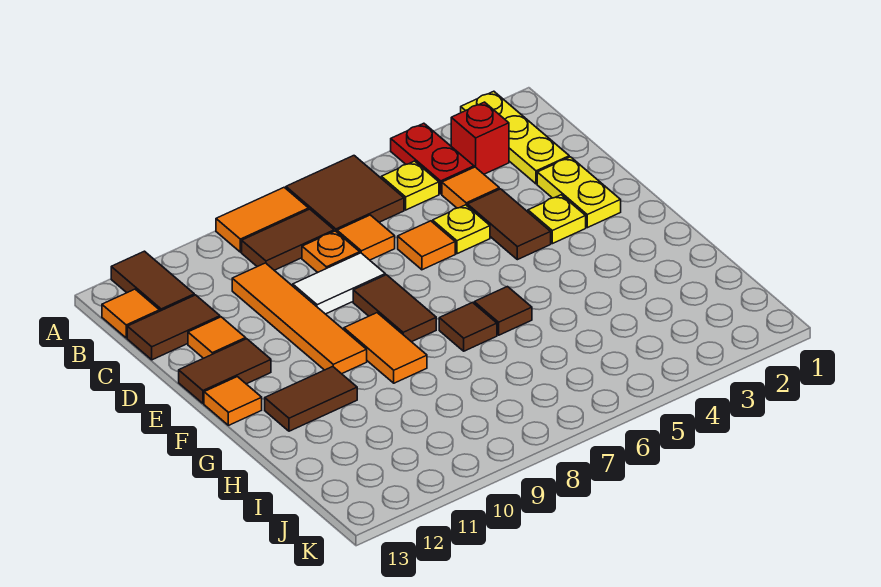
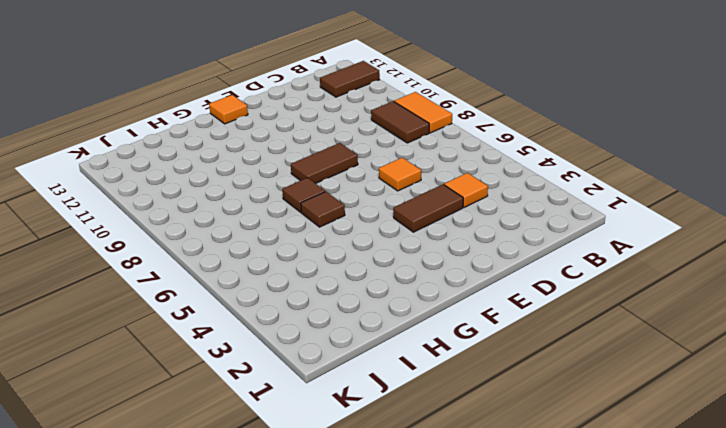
none -> yellow 1x3 plate [461,91,569,184]
none -> red 1x2 plate [391,123,474,194]
none -> brown 2x2 tile [286,156,404,232]

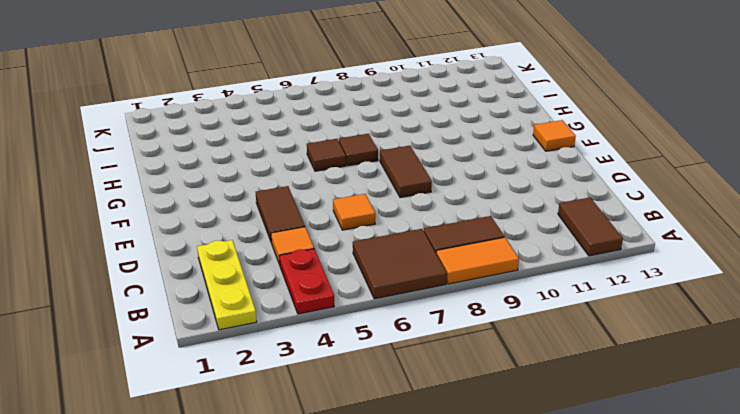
none -> red 1x1 brick [451,102,509,174]
none -> yellow 1x1 plate [381,161,439,210]
none -> orange 1x1 tile [102,289,159,338]

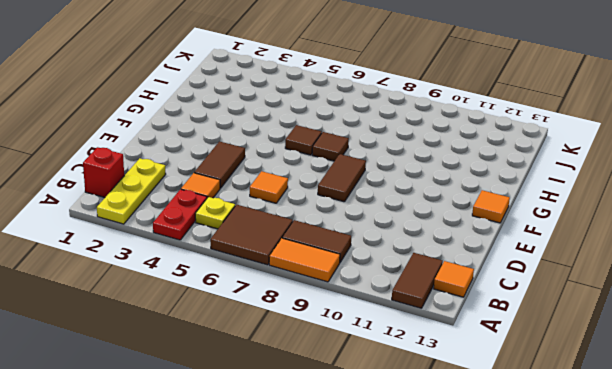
red 1x1 brick [83,147,124,197] -> red 1x1 brick moved to [451,102,509,174]
none -> orange 1x1 tile [337,215,395,260]
none -> orange 1x1 plate [302,231,360,272]
none -> orange 1x4 tile [232,263,367,374]

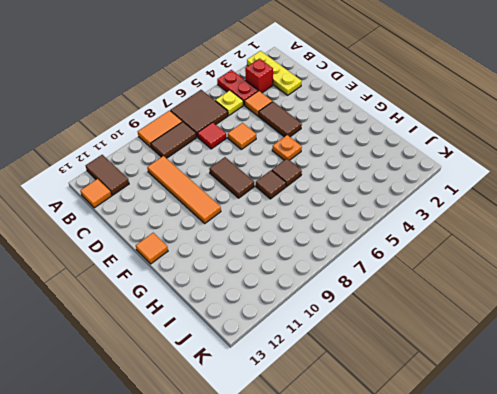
red 1x1 tile [198,122,226,149] -> orange 1x1 tile [337,215,395,260]
orange 1x1 plate [272,135,302,160] -> orange 1x1 plate moved to [302,231,360,272]
none -> brown 1x2 tile [127,295,220,360]
none -> yellow 1x2 plate [537,157,621,228]
none -> yellow 1x1 plate [433,205,490,254]

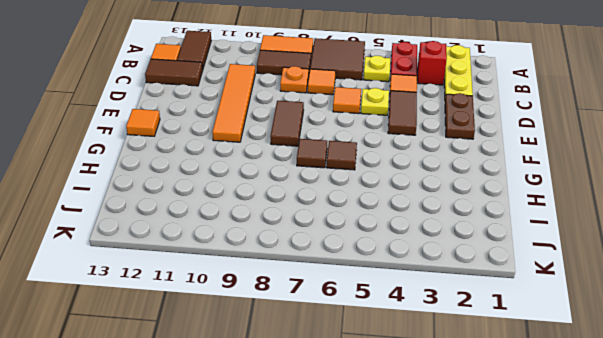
brown 1x2 plate [445,93,475,139] -> yellow 1x2 plate [537,157,621,228]
none -> white 1x2 tile [293,253,385,314]
none -> orange 1x1 tile [188,317,246,358]
none -> yellow 1x1 plate [528,195,586,244]

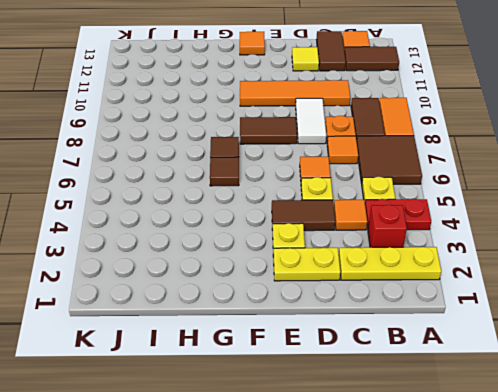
yellow 1x1 tile [292,47,319,71] -> orange 1x1 tile [188,317,246,358]
none -> brown 1x2 tile [179,339,271,404]
none -> orange 1x2 tile [344,313,427,383]
none -> brown 1x2 tile [265,367,357,431]

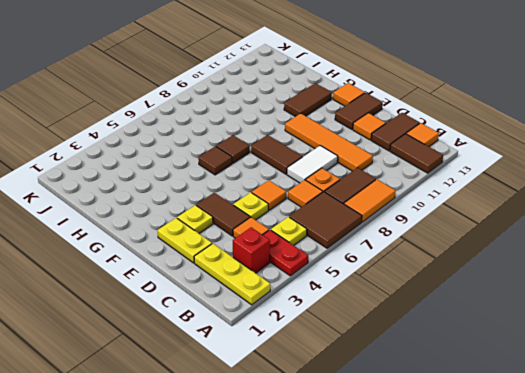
none -> orange 1x2 tile [344,313,427,383]

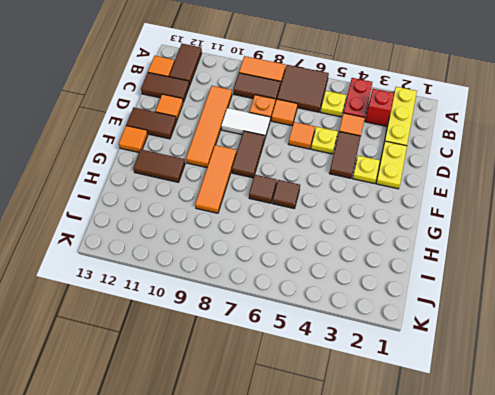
orange 1x3 tile [195,145,236,213] -> orange 1x2 tile [344,313,427,383]

